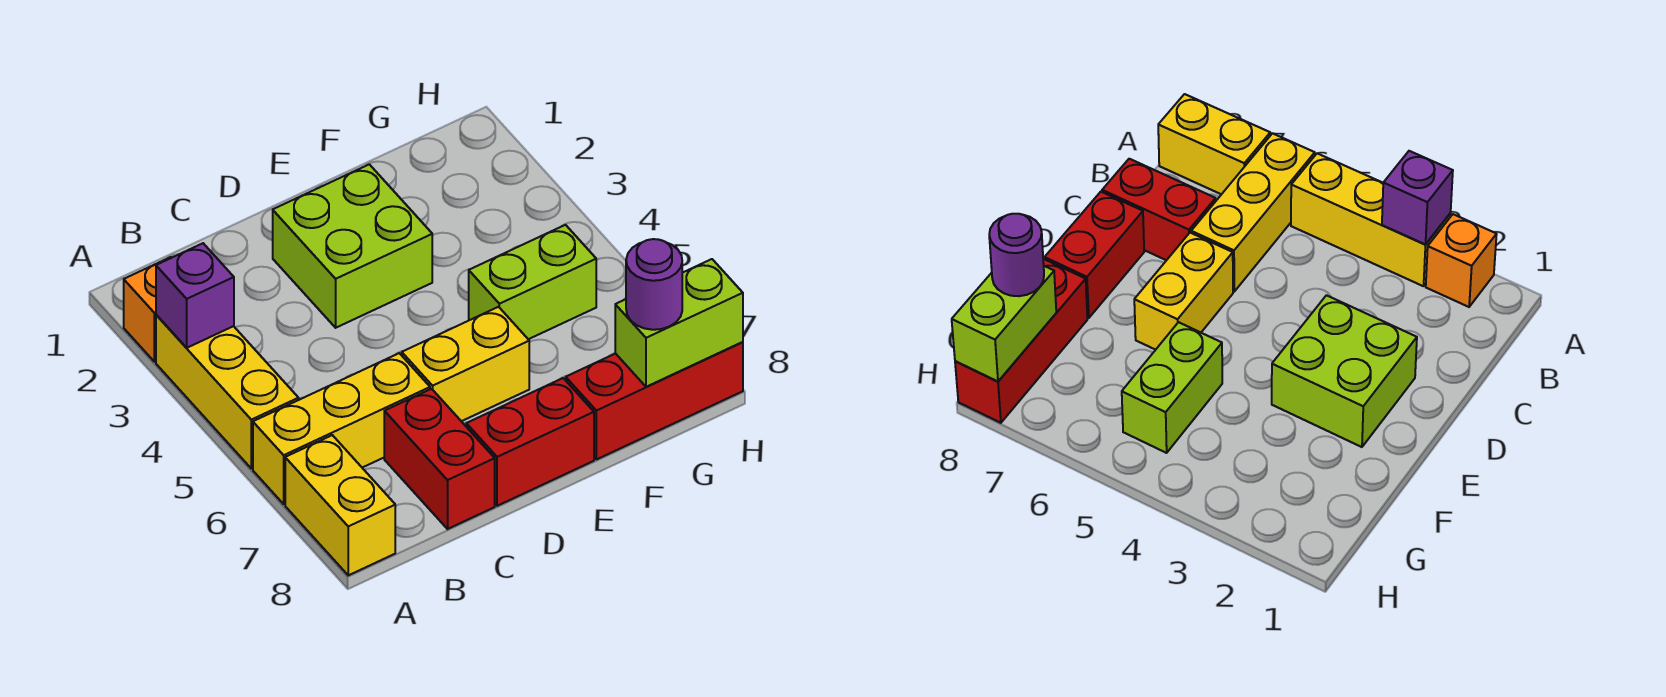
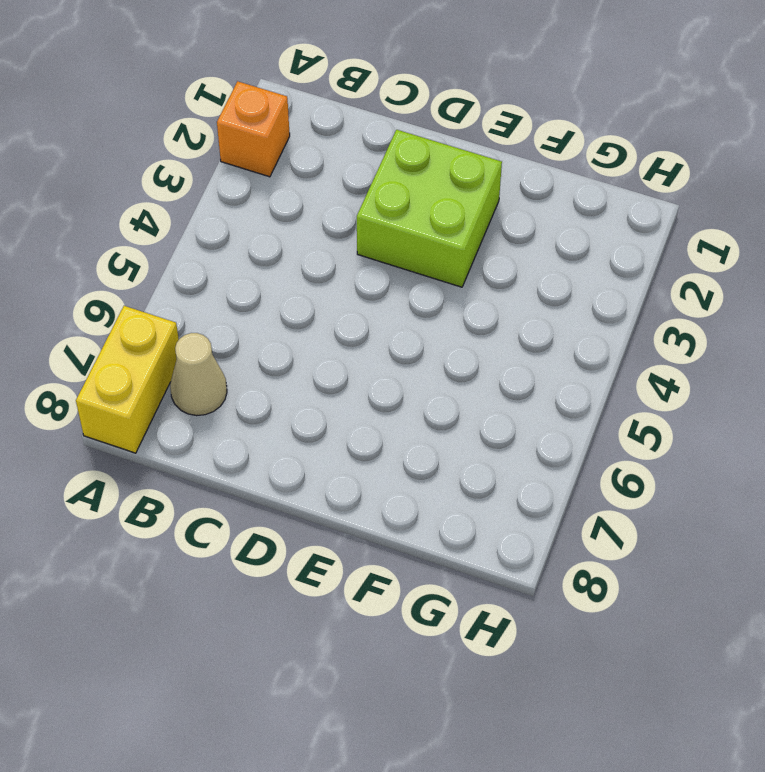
tan 1x1 cone [170,333,227,416] -> none
none -> yellow 1x3 brick [156,315,299,469]
none -> yellow 1x3 brick [253,353,430,504]
none -> red 1x2 brick [384,389,495,529]

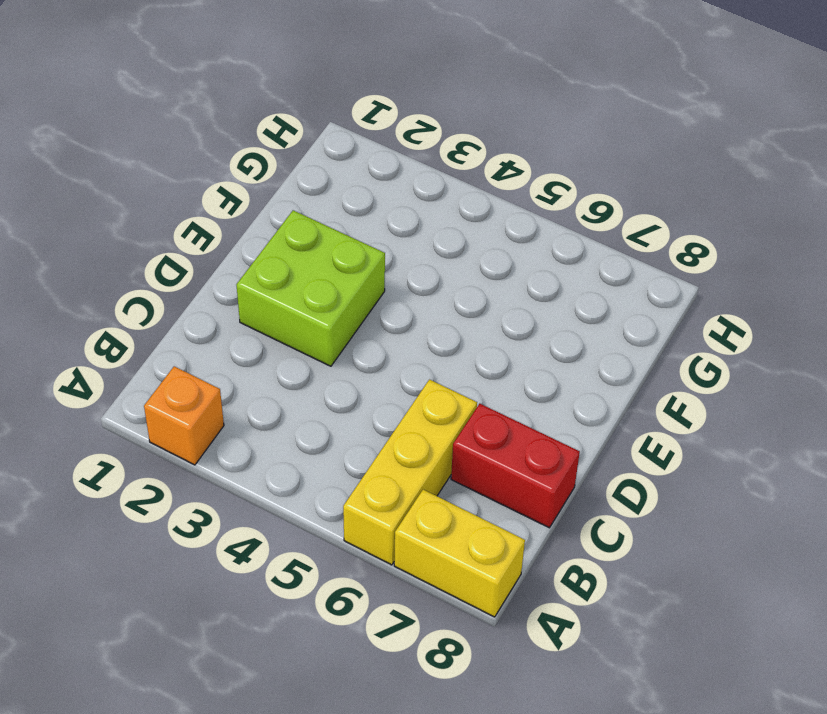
none -> yellow 1x3 brick [156,315,299,469]
none -> yellow 1x2 brick [402,307,529,421]
none -> red 1x2 brick [466,378,594,506]

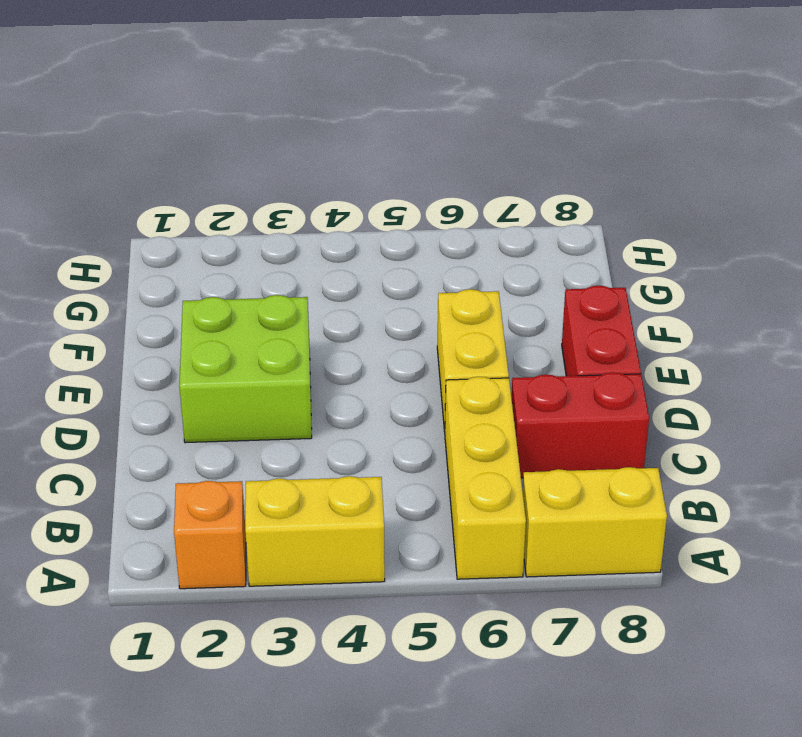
yellow 1x2 brick [245,476,385,586] -> yellow 1x3 brick [156,315,299,469]
none -> lime 1x2 brick [469,225,596,339]
none -> red 1x3 brick [566,342,743,459]
none -> purple 1x1 brick [156,243,234,348]

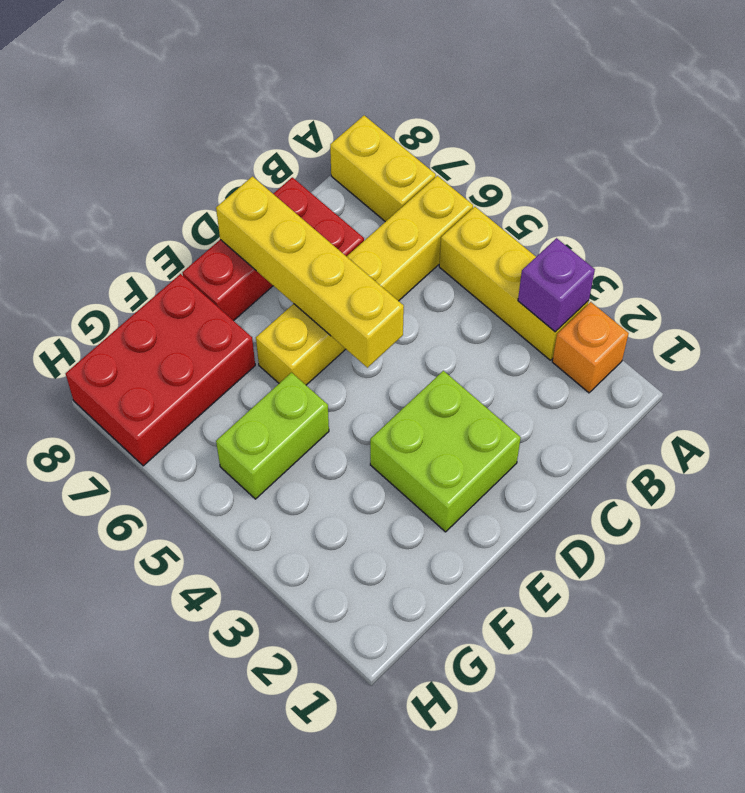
yellow 1x4 brick [216,176,404,368] -> none
red 2x3 brick [66,274,255,466] -> red 1x3 brick [566,342,743,459]
none -> lime 1x2 brick [615,259,743,387]
none -> purple 1x1 round brick [626,239,682,330]

